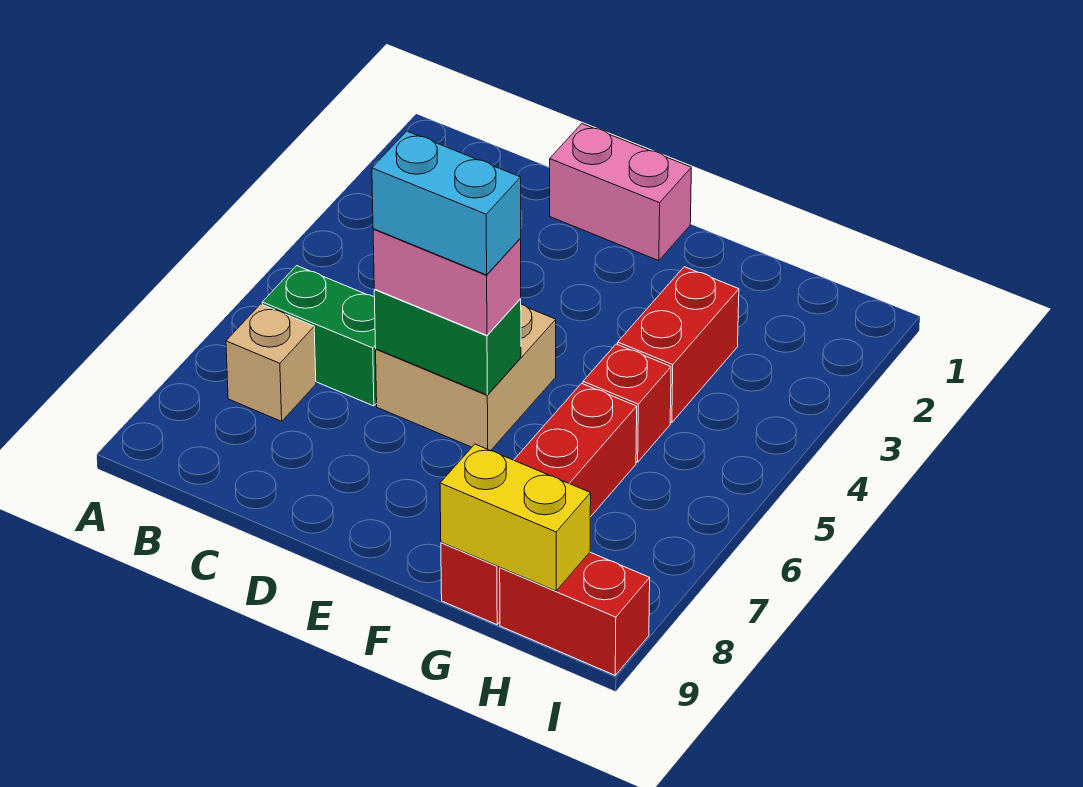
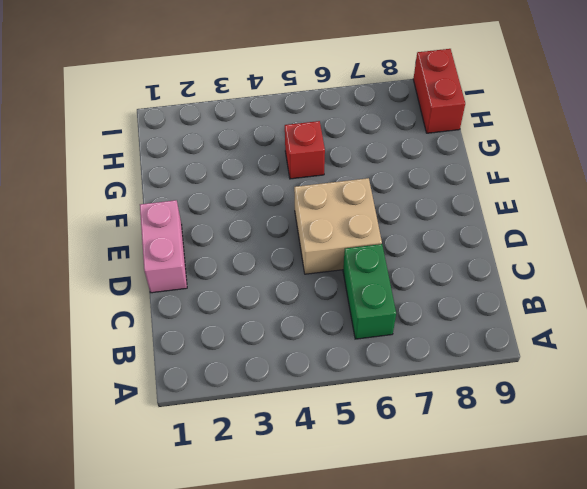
none -> tan 1x1 brick [226,304,316,421]
none -> red 1x2 brick [618,267,739,423]
none -> red 1x4 brick [441,383,637,625]

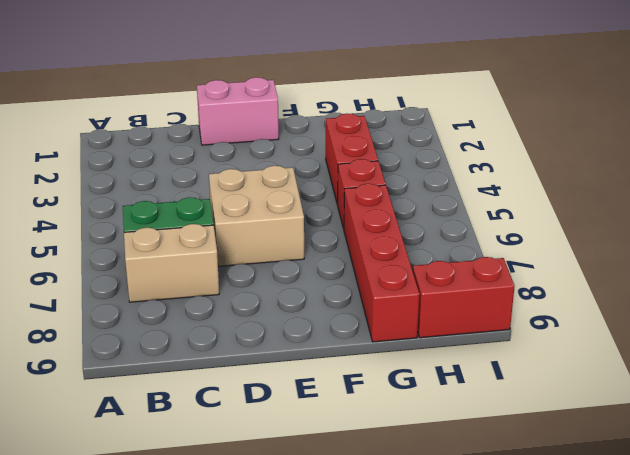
tan 1x2 brick [124,224,219,302] -> tan 1x1 brick [226,304,316,421]
none -> green 1x2 brick [374,289,521,395]
none -> yellow 1x2 brick [440,444,591,591]
none -> pink 1x2 brick [373,229,521,335]

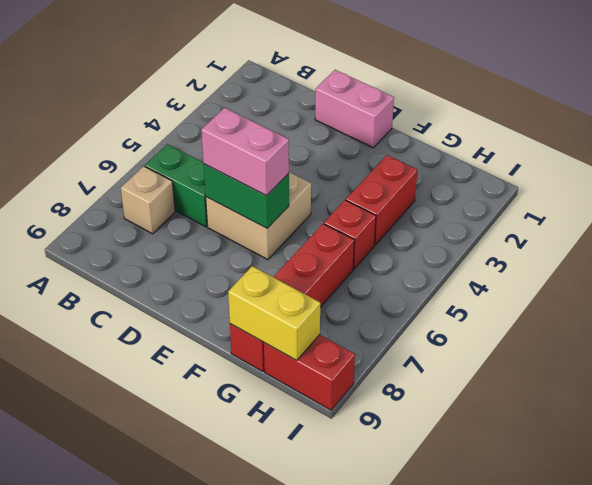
none -> cyan 1x2 brick [372,131,521,275]

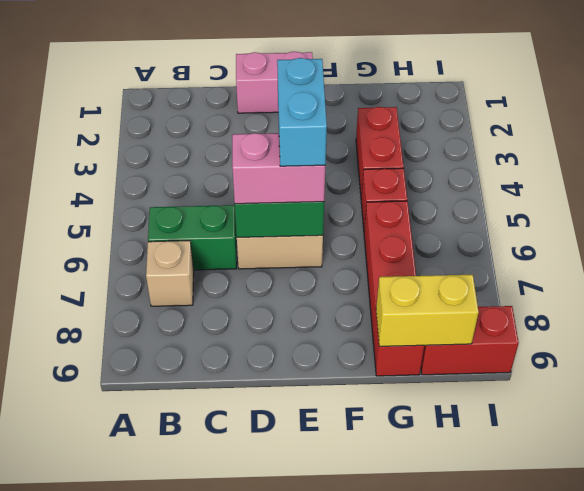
cyan 1x2 brick [277,58,327,166] -> cyan 1x2 brick turned to [372,131,521,275]

